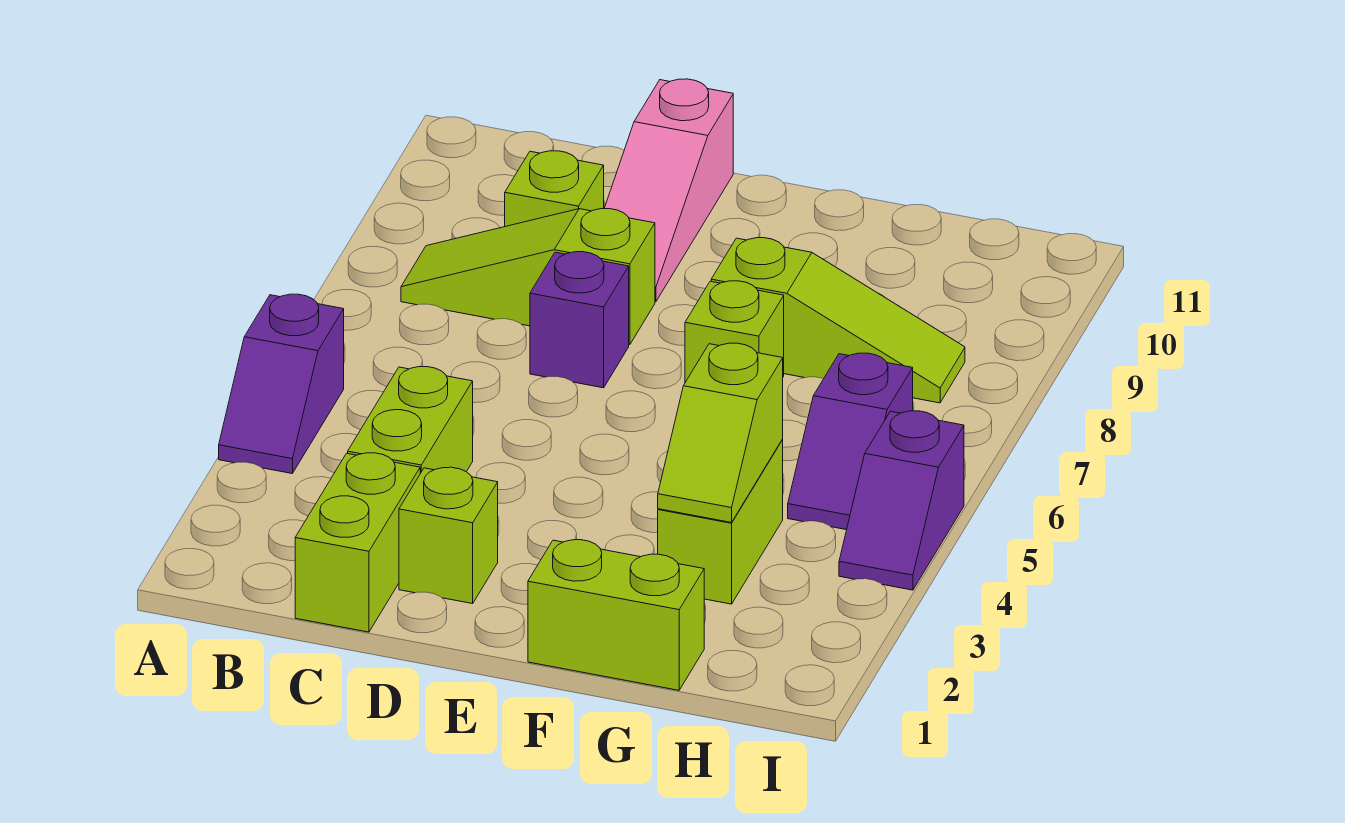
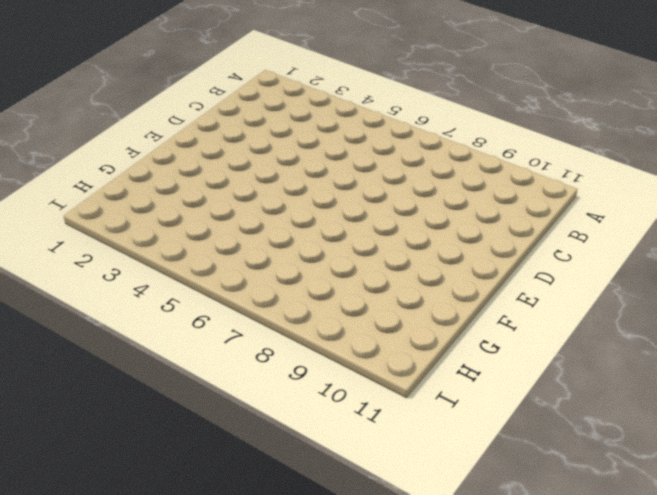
none -> purple 1x2 slope [219,294,344,473]
none -> lime 1x3 slope [401,209,655,345]
none -> lime 1x2 brick [295,453,420,632]

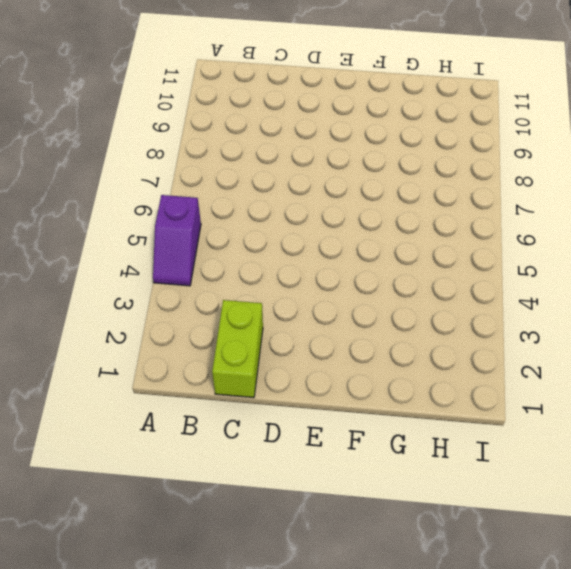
none -> lime 1x3 slope [401,209,655,345]
none -> lime 1x2 brick [348,367,473,473]
none -> lime 1x1 brick [505,151,604,227]

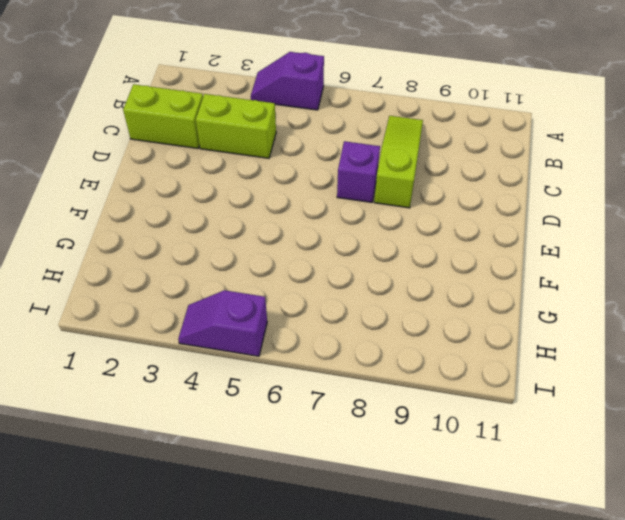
none -> lime 1x1 brick [505,151,604,227]
none -> lime 1x1 brick [399,467,498,604]
none -> pink 1x3 slope [604,79,733,302]

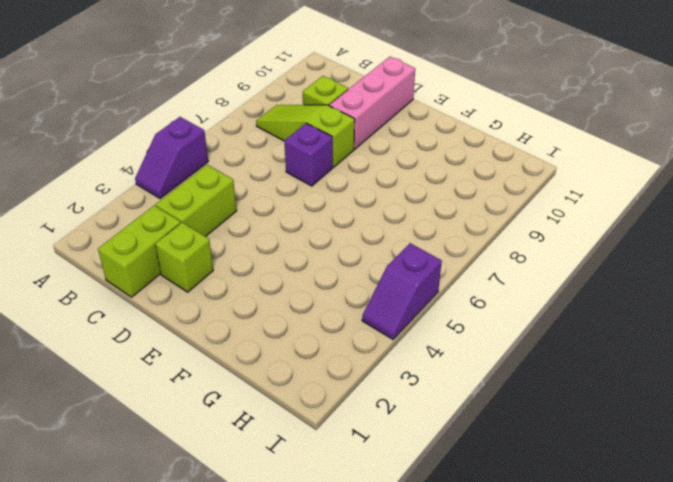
pink 1x3 brick [329,57,415,149] -> pink 1x3 slope [604,79,733,302]
none -> lime 1x2 brick [528,540,704,690]
none -> lime 1x1 brick [685,281,784,382]
none -> lime 1x3 slope [711,238,965,403]

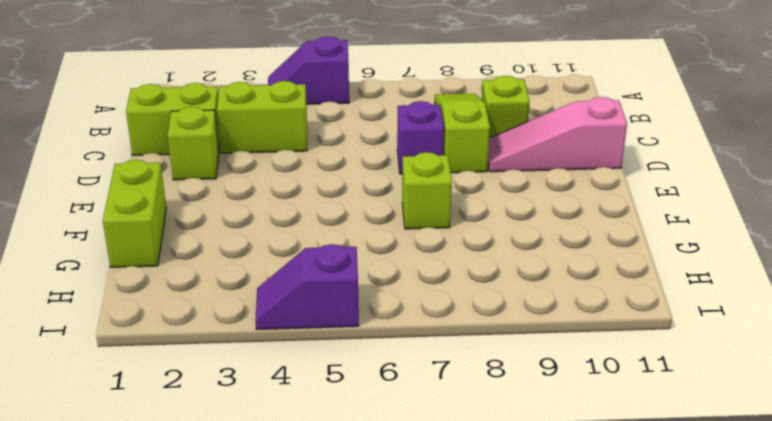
none -> lime 1x3 slope [711,238,965,403]
none -> lime 1x2 brick [658,439,783,604]
none -> purple 1x2 slope [788,353,913,530]

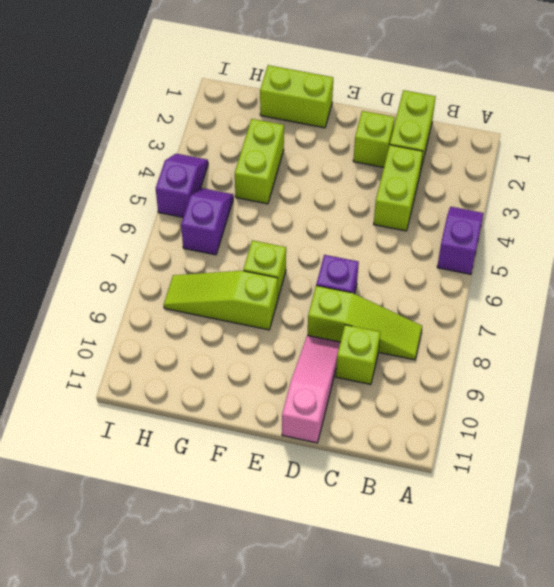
none -> lime 1x2 slope [658,343,783,523]

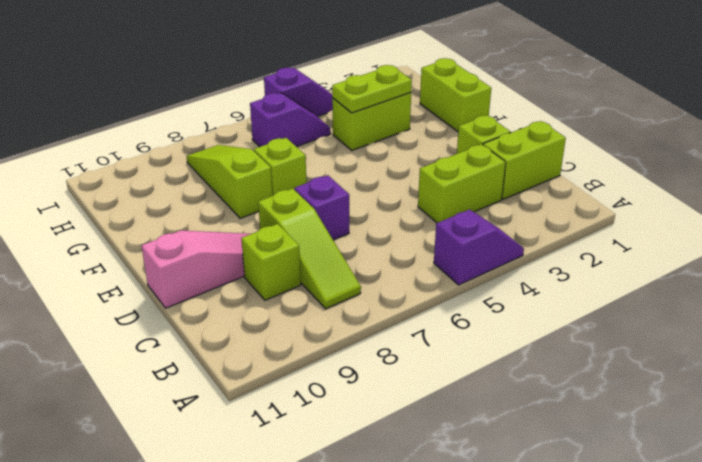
lime 1x2 plate [332,65,412,113] -> lime 1x2 slope [658,343,783,523]

